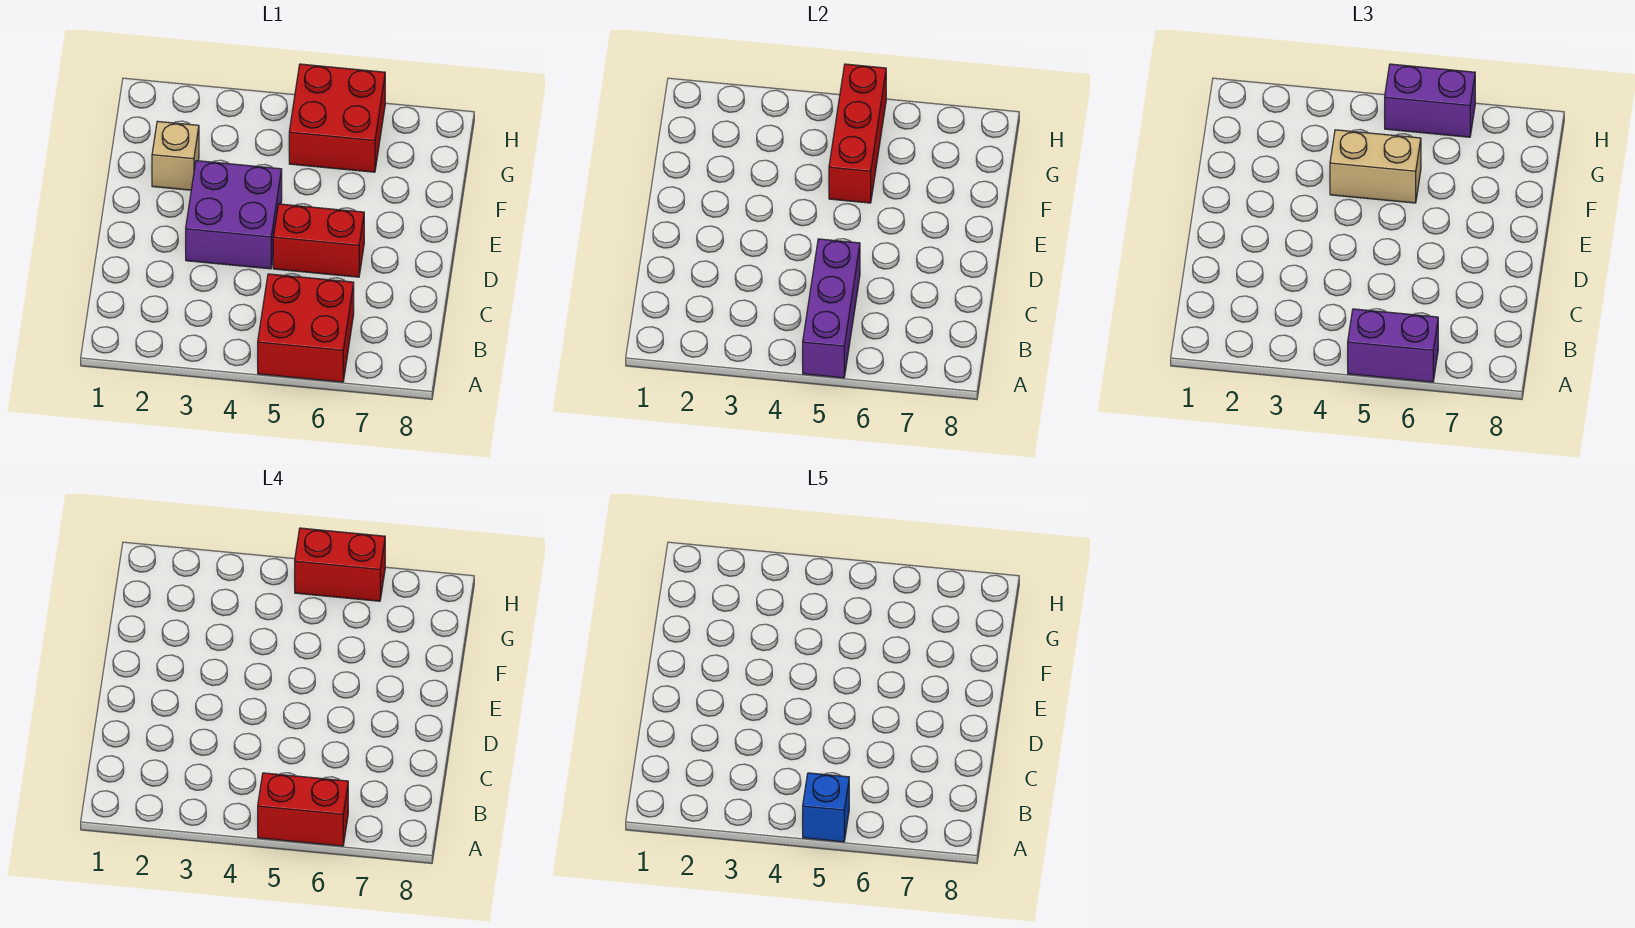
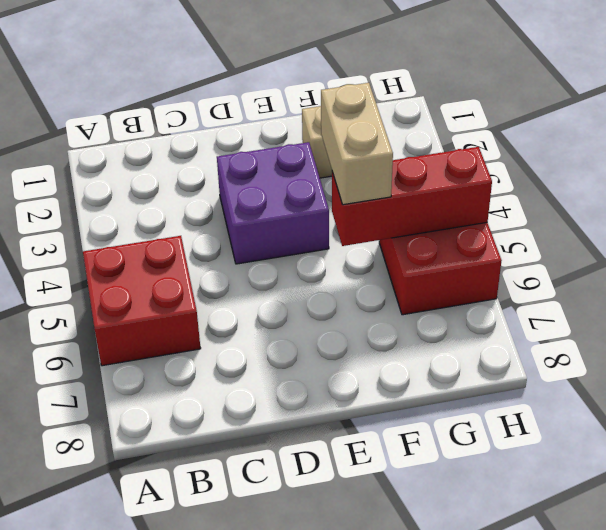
none -> red 1x2 brick [273,204,364,277]
none -> purple 1x3 brick [803,239,860,378]
none -> purple 1x2 brick [1348,309,1438,382]

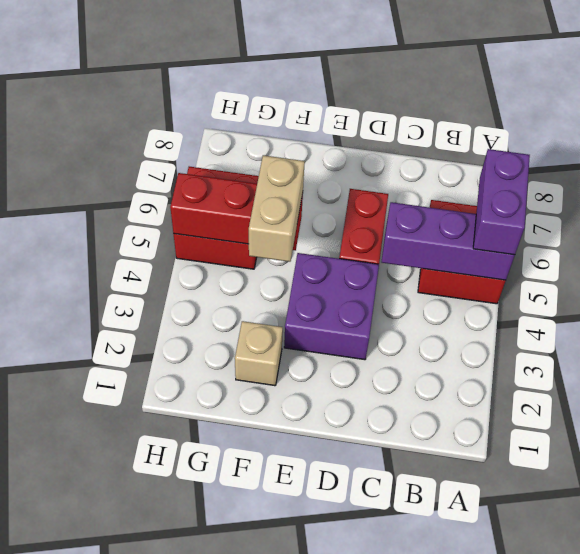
none -> purple 1x2 brick [1385,64,1475,137]
none -> red 1x2 brick [258,773,348,846]
none -> red 1x2 brick [295,528,385,601]

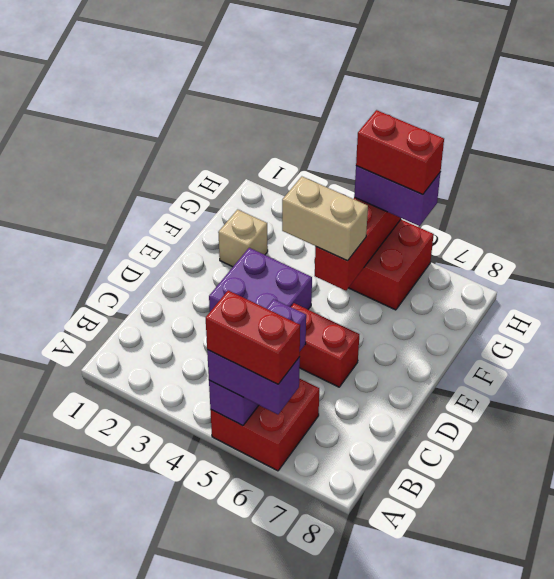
none -> blue 1x1 brick [803,773,849,842]

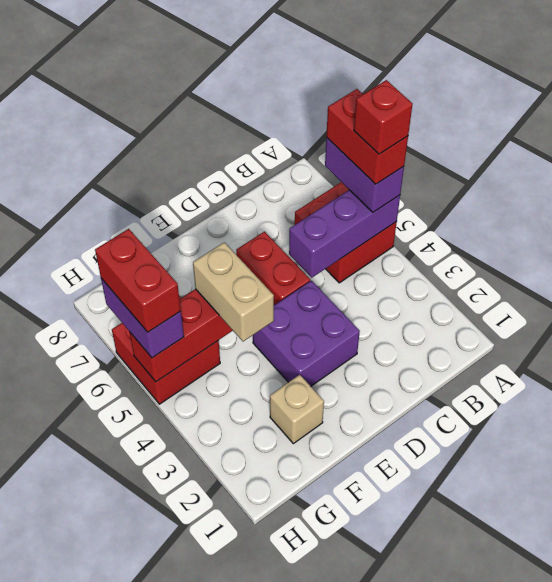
red 1x1 brick [354,80,413,154] -> blue 1x1 brick [803,773,849,842]

